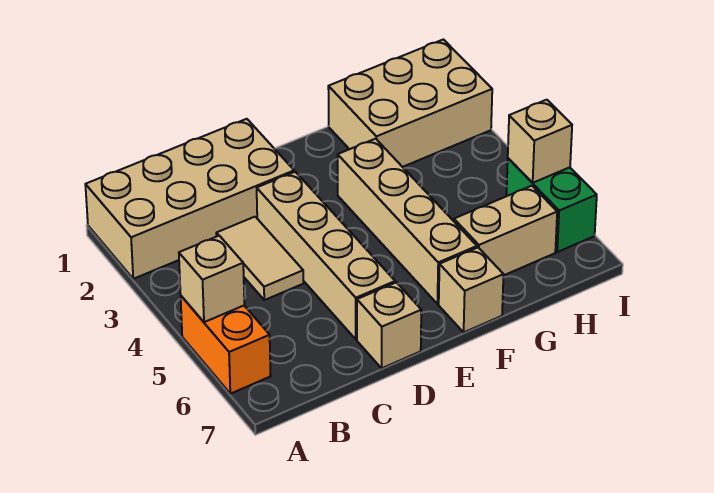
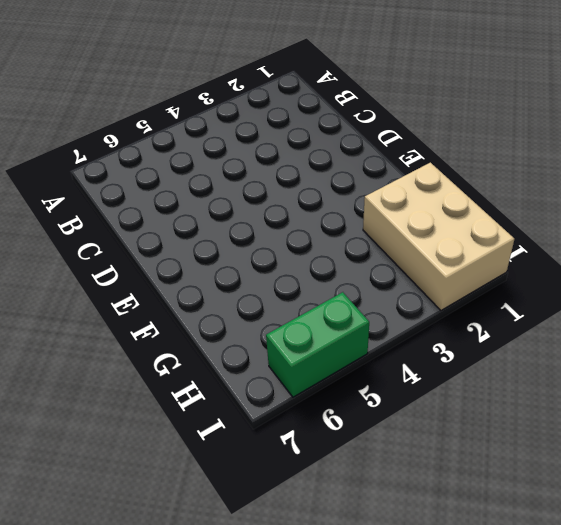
none -> tan 2x4 brick [85,119,294,279]
none -> orange 1x2 brick [181,296,270,394]
none -> tan 1x2 tile [216,217,303,300]

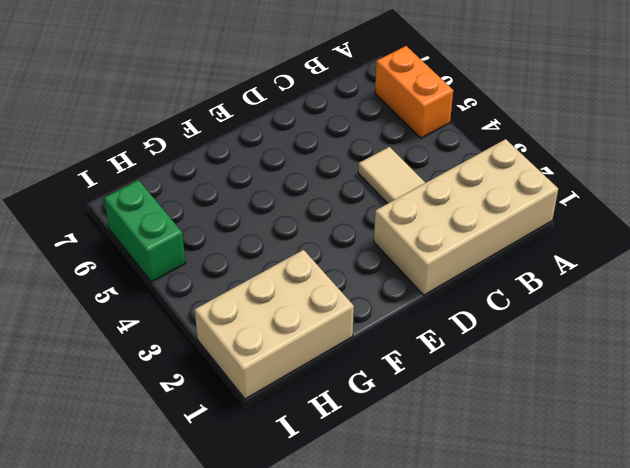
none -> tan 1x4 brick [257,172,395,339]
none -> tan 1x1 brick [357,282,421,368]
none -> tan 1x4 brick [338,139,477,304]

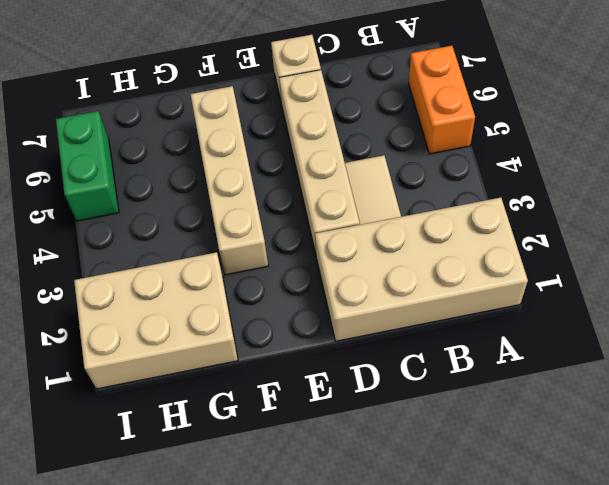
none -> tan 1x1 brick [439,248,504,332]
none -> tan 1x2 brick [454,186,557,275]
none -> tan 1x1 brick [179,236,244,322]

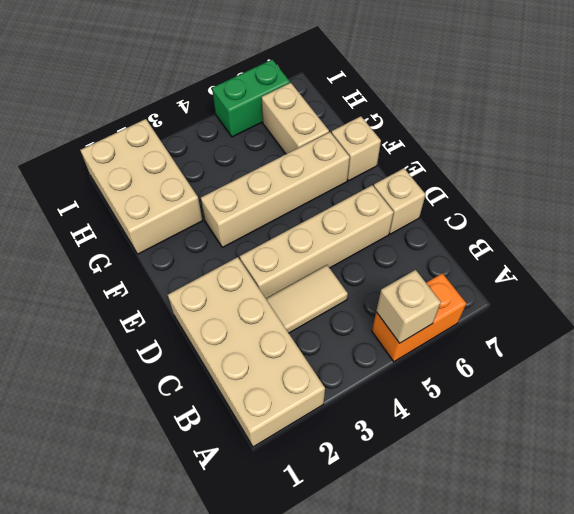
none -> tan 1x1 brick [508,100,572,183]

